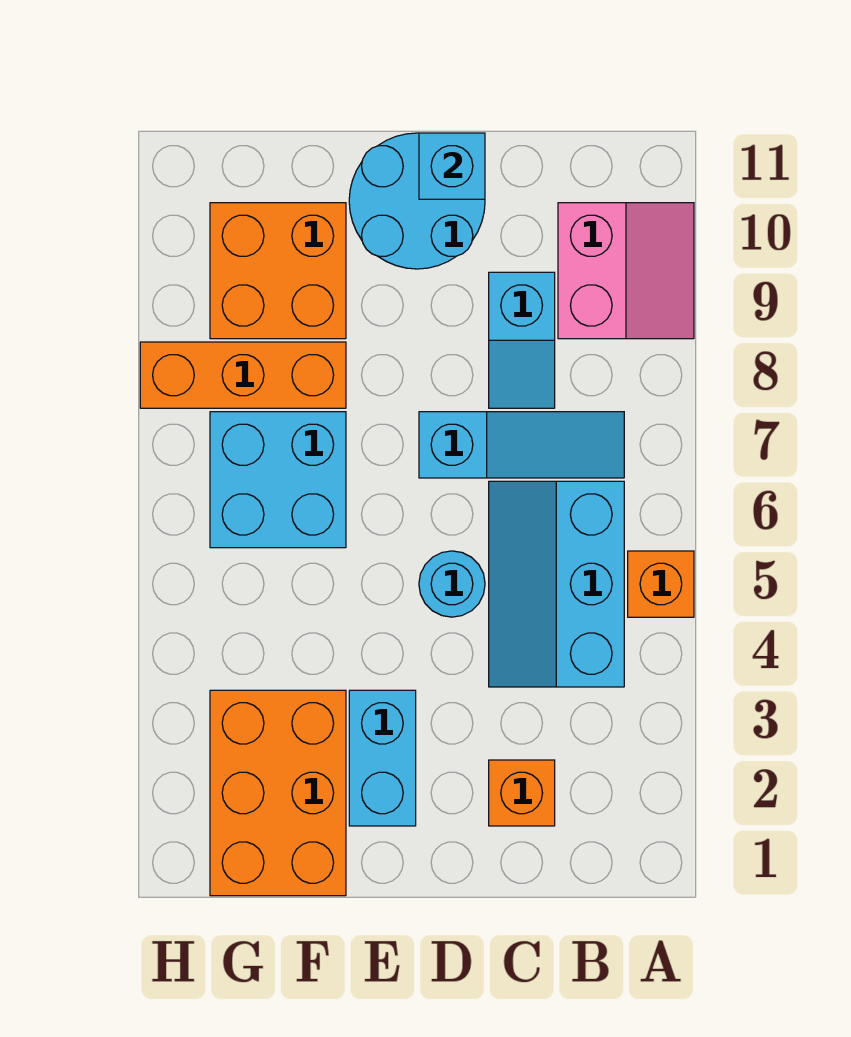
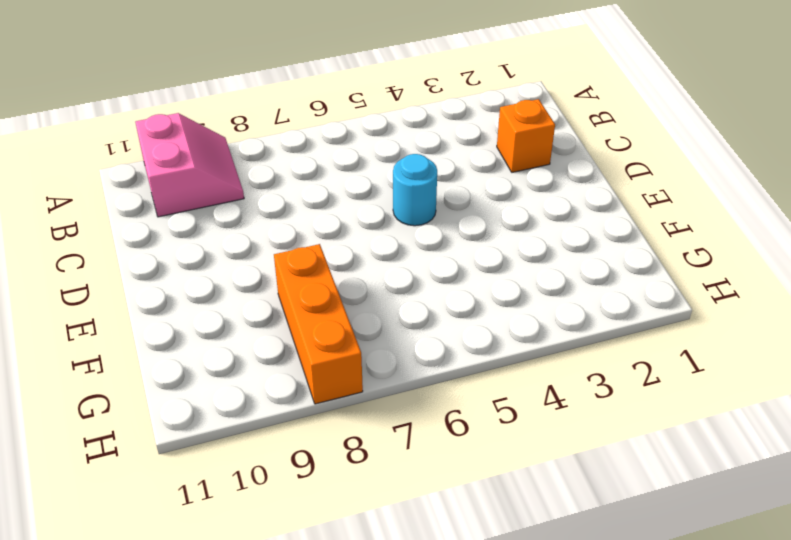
pink 2x2 slope [135,113,244,217] -> pink 2x2 slope turned to [558,203,694,339]
none -> orange 1x1 brick [628,551,694,617]
none -> cyan 2x3 slope [489,481,624,687]
none -> cyan 1x3 slope [419,412,624,478]

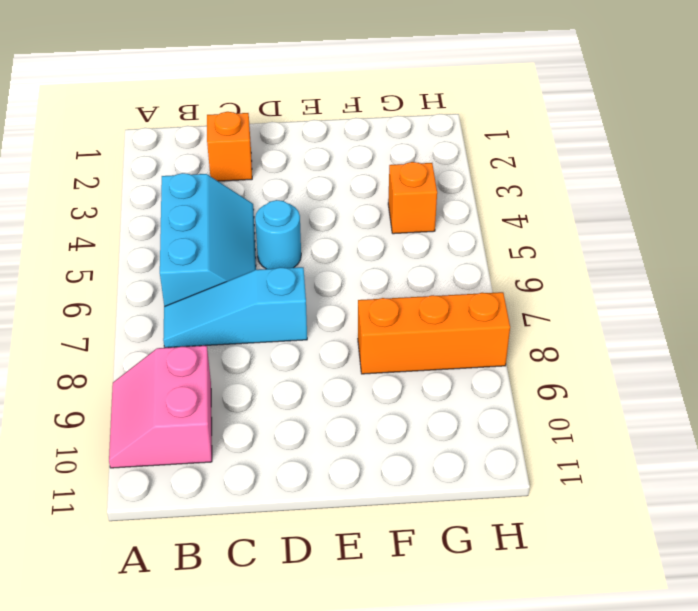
orange 1x1 brick [388,162,437,234] -> orange 1x1 brick moved to [628,551,694,617]
none -> cyan 1x2 slope [489,272,555,408]
none -> cyan 2x2 round brick [349,133,485,269]
none -> cyan 1x2 brick [349,690,416,826]

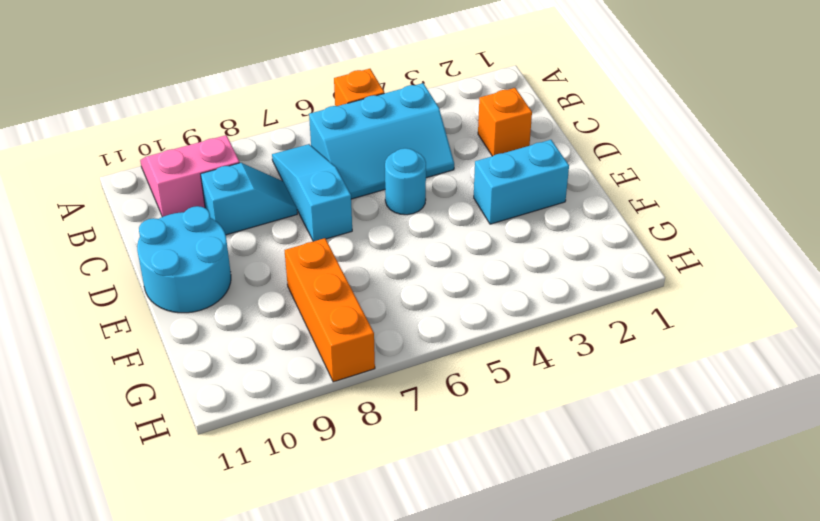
none -> orange 2x3 brick [210,690,346,896]
none -> cyan 2x2 brick [210,412,346,548]
none -> orange 2x2 brick [210,203,346,339]

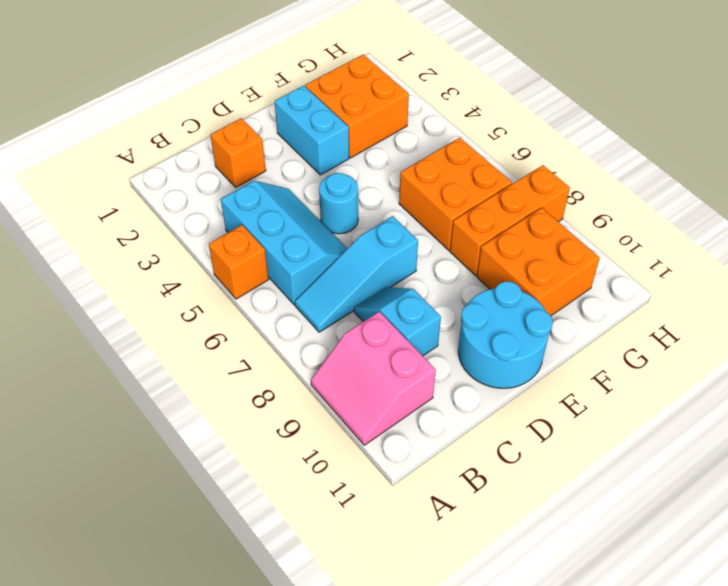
orange 2x2 brick [305,55,409,158] -> orange 2x3 brick [210,690,346,896]
orange 2x2 brick [399,138,512,250] -> cyan 2x2 brick [210,412,346,548]
none -> cyan 1x1 brick [419,133,485,199]

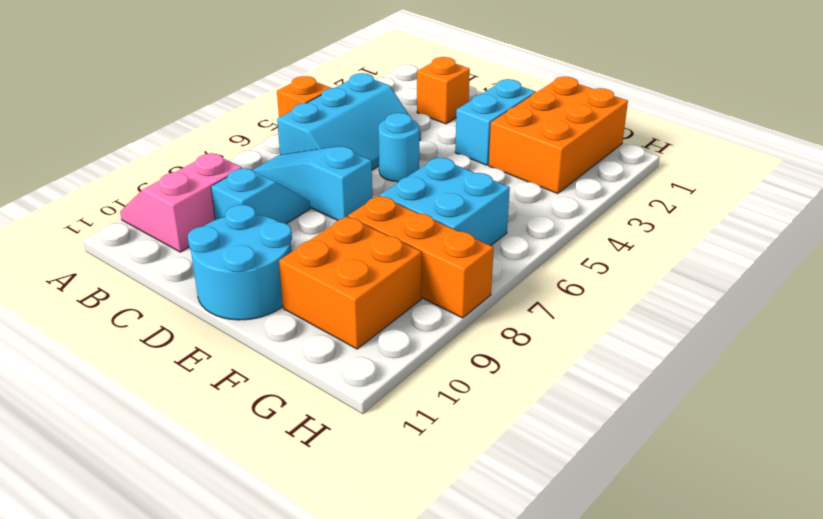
none -> cyan 1x1 brick [419,133,485,199]

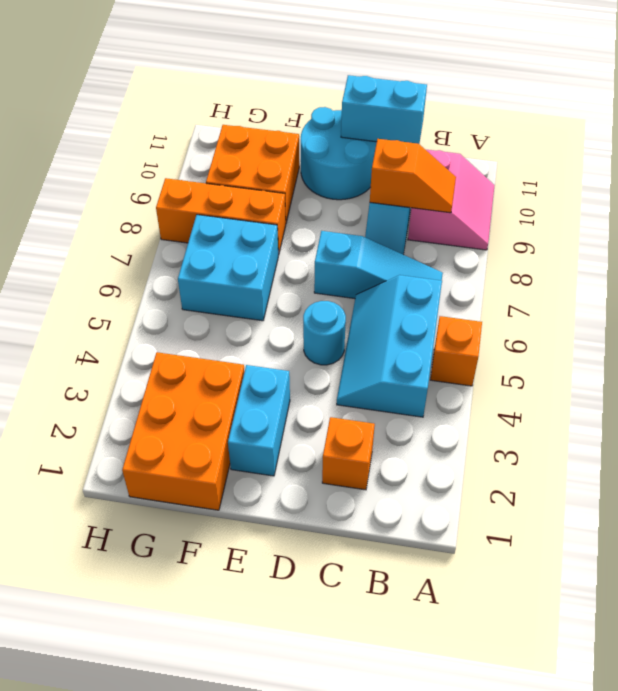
orange 1x2 slope [370,139,456,213] -> none
cyan 1x2 brick [341,75,427,144] -> cyan 1x1 brick [419,133,485,199]

